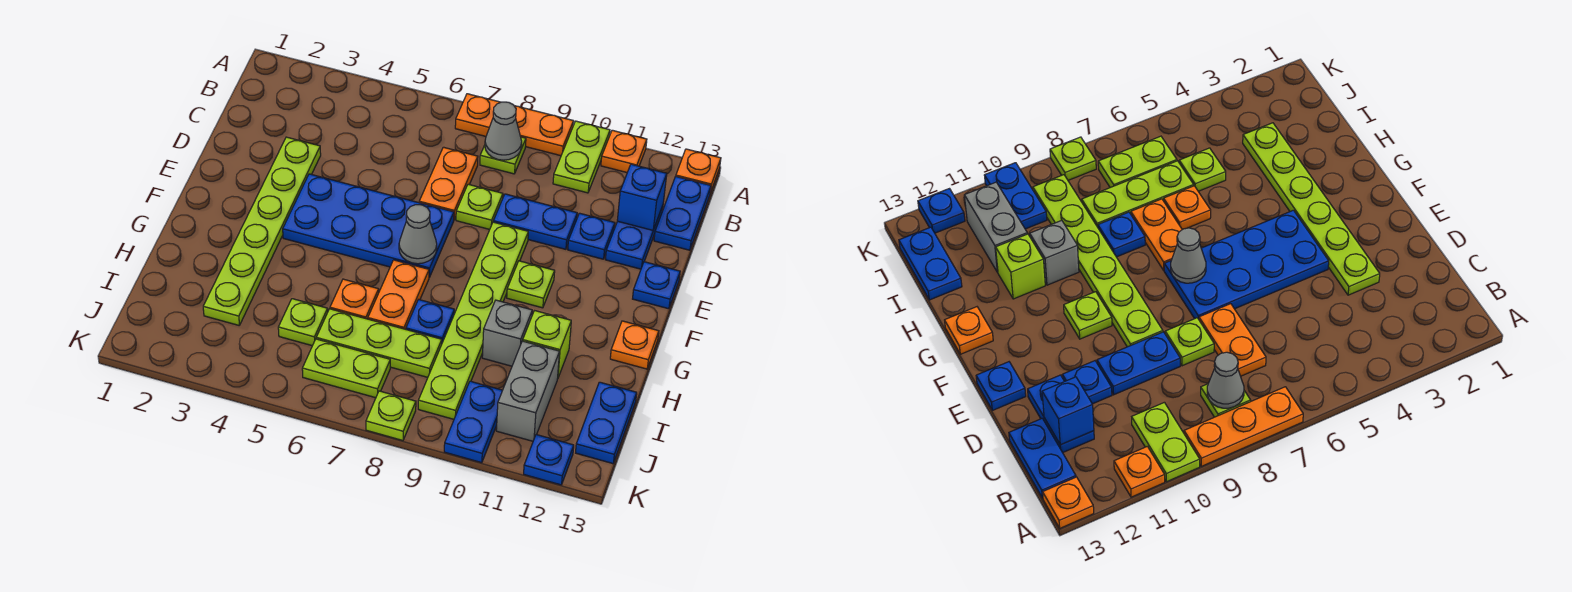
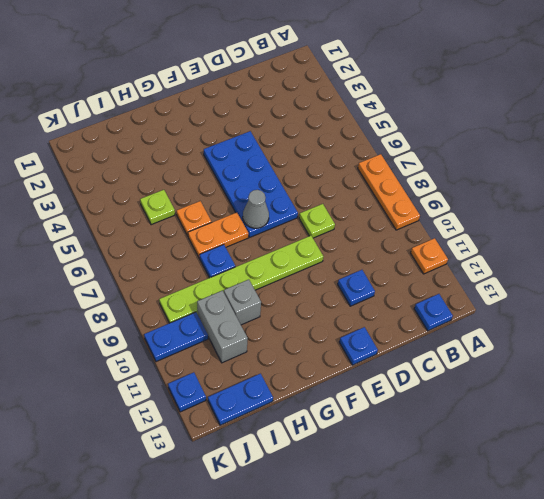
blue 1x1 plate [414,294,453,331] -> blue 1x2 plate [654,176,711,250]
grey 1x2 brick [197,291,248,363] -> grey 1x2 brick turned to [496,341,560,441]
none -> lime 1x2 plate [553,121,610,193]
none -> orange 1x1 plate [676,149,721,193]
none -> lime 1x1 plate [480,137,526,174]
none -> orange 1x2 plate [419,147,478,219]

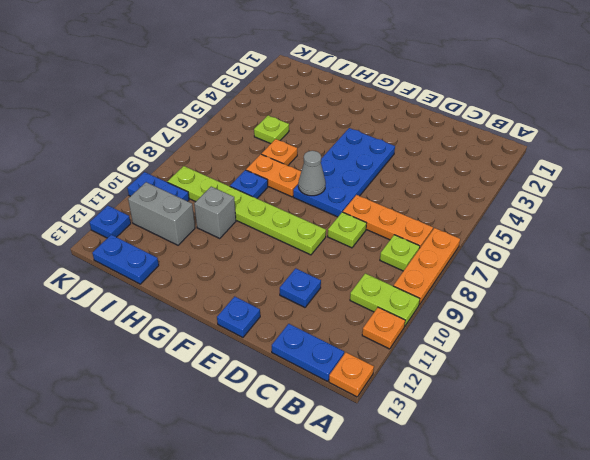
orange 1x3 plate [343,195,433,249] -> orange 1x2 plate [419,147,478,219]
none -> blue 1x2 plate [605,206,663,269]
none -> lime 1x6 plate [203,137,321,325]
none -> blue 1x2 plate [493,194,577,249]
none -> lime 1x1 plate [507,261,555,308]

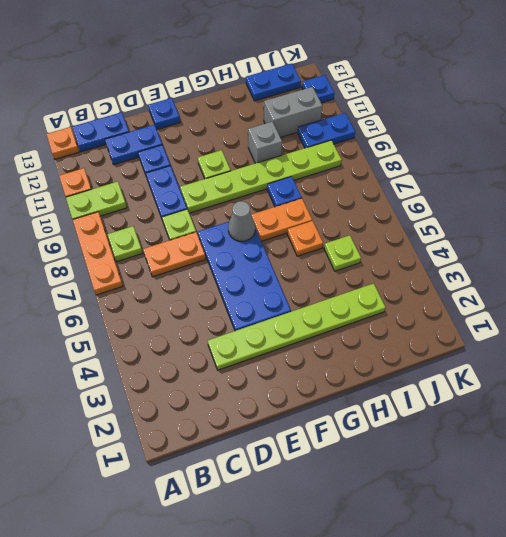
none -> orange 1x1 plate [610,321,659,369]
none -> lime 1x1 brick [523,311,571,377]
none -> lime 1x3 plate [316,309,442,377]
none -> lime 1x2 plate [302,339,390,398]

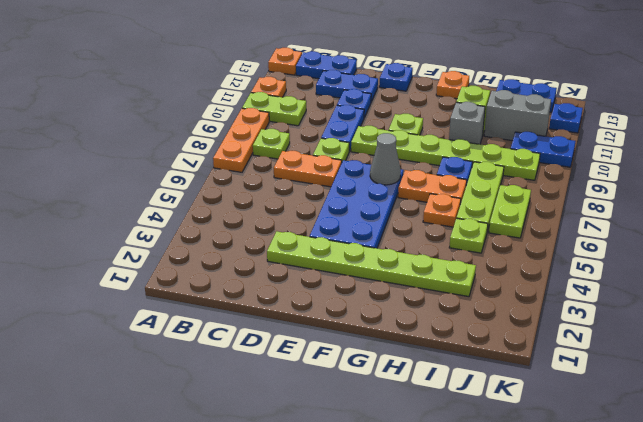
none -> lime 1x1 plate [366,391,416,441]
none -> grey 1x1 cone [485,102,522,160]
none -> blue 1x1 brick [617,164,667,230]

